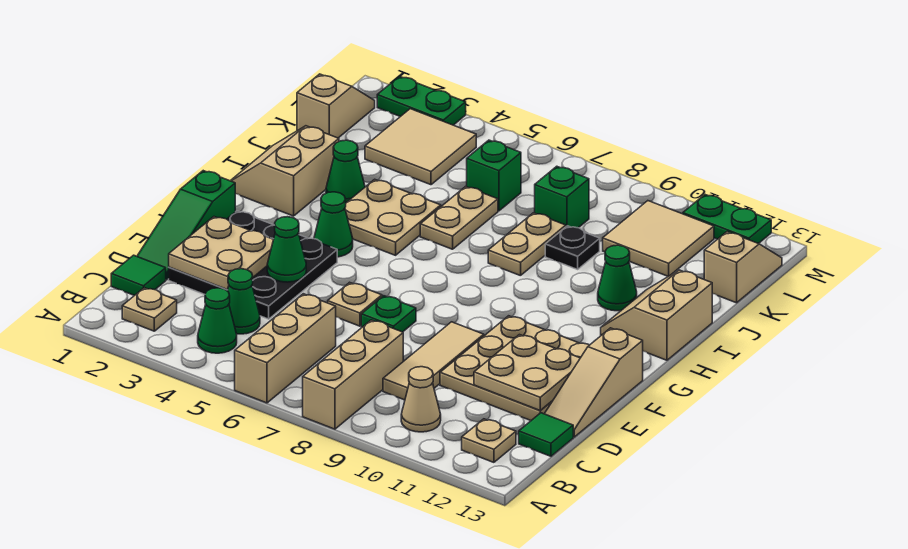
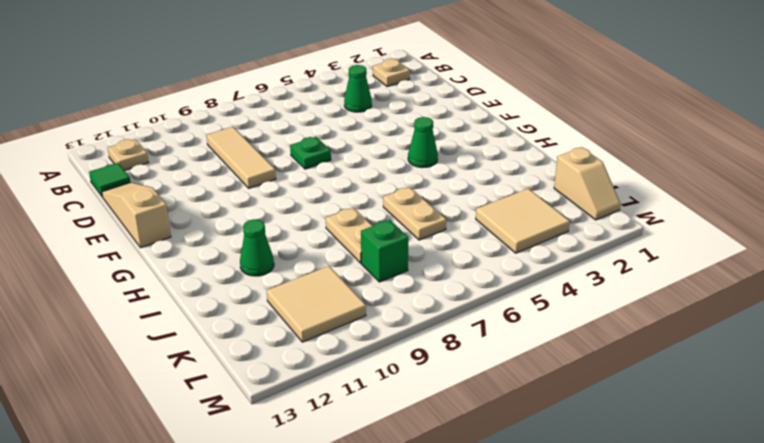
none -> tan 1x3 brick [235,294,336,403]
none -> tan 1x3 brick [303,320,403,429]
none -> green 1x1 cone [198,288,237,353]
none -> tan 1x1 cone [401,367,441,432]

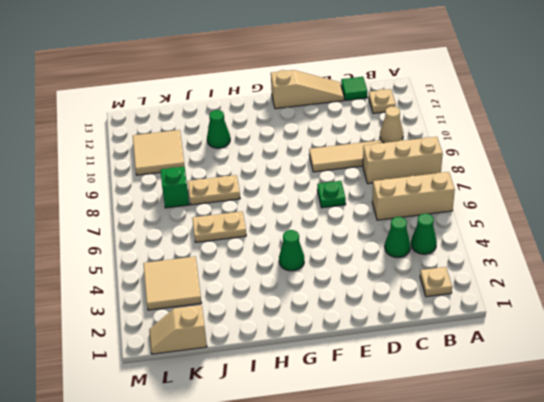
none -> green 1x1 tile [111,255,166,296]
none -> green 1x3 slope [137,171,235,280]
none -> black 3x3 plate [169,211,337,319]
none -> tan 3x3 plate [440,316,589,420]

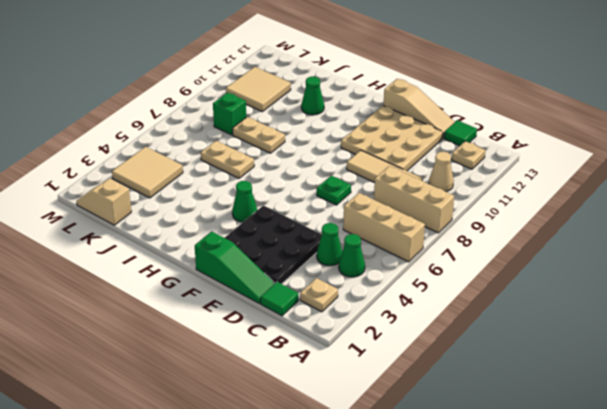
none -> tan 1x1 plate [328,282,382,326]
none -> tan 2x2 slope [231,126,339,216]
none -> tan 2x2 plate [345,179,441,255]
none -> tan 2x2 slope [601,270,712,360]

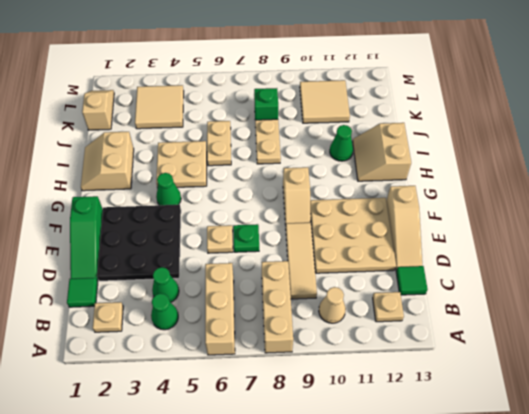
tan 1x2 slope [283,167,311,225] -> tan 1x2 slope turned to [704,232,782,303]
none -> green 1x1 cone [326,140,365,203]
none -> black 1x1 plate [545,226,600,269]
none -> green 1x1 brick [467,140,521,211]
none -> green 1x2 plate [377,76,466,125]

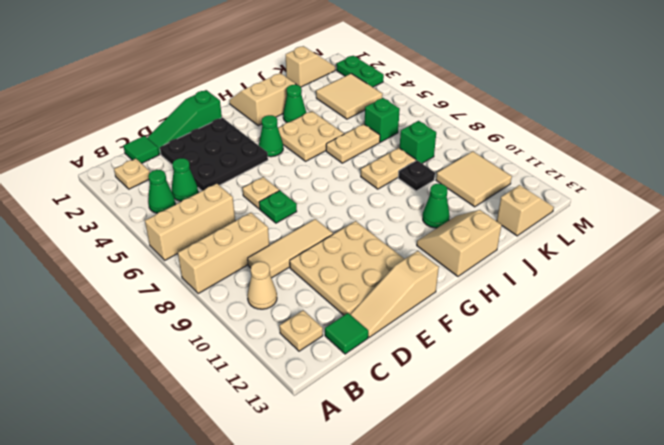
none -> green 1x2 plate [683,195,771,244]
none -> tan 2x2 plate [169,217,273,290]
none -> tan 2x2 plate [474,335,580,411]
none -> green 1x1 cone [267,217,306,282]

